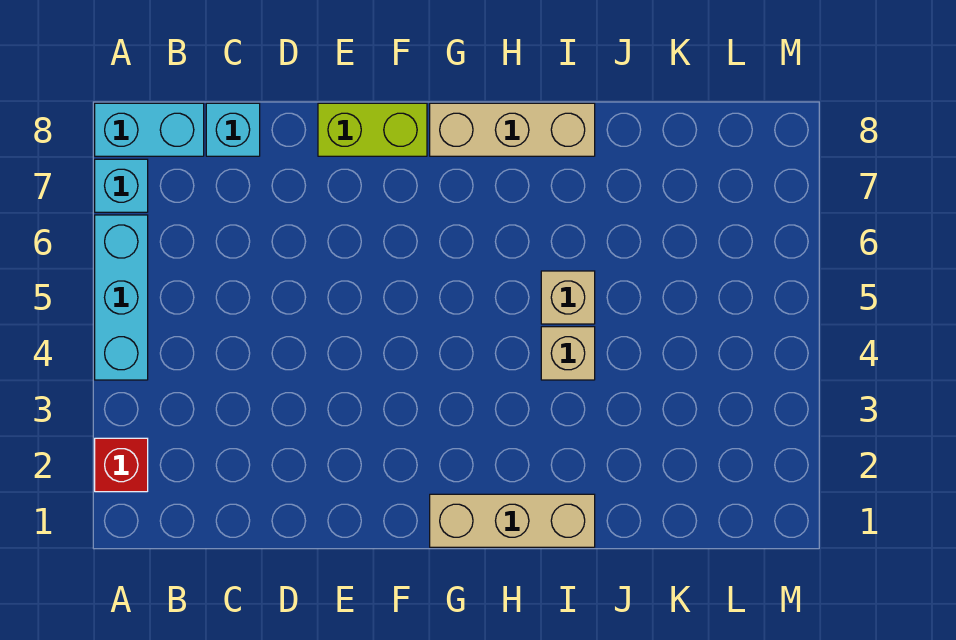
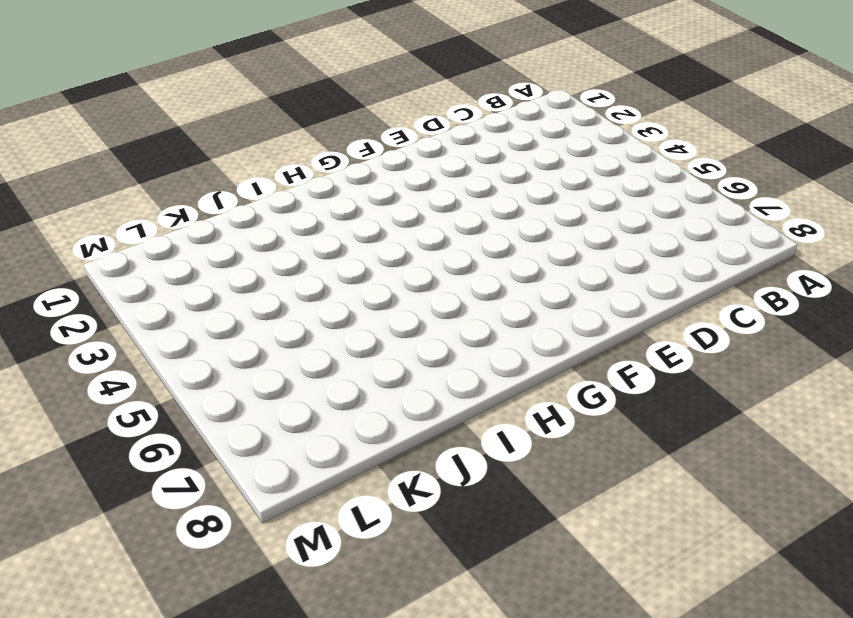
none -> red 1x1 brick [95,438,148,492]
none -> cyan 1x3 brick [95,215,148,380]

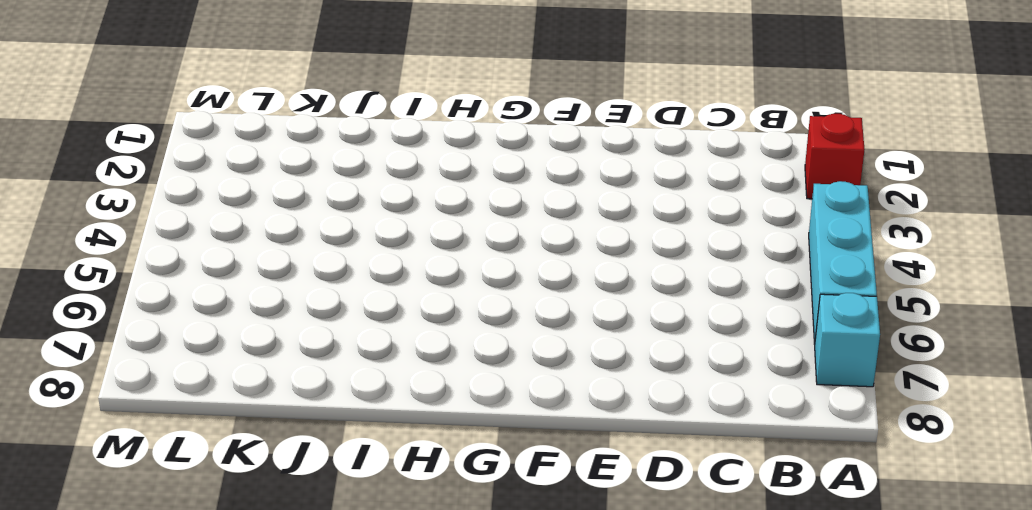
none -> cyan 1x2 brick [95,103,204,156]
none -> cyan 1x1 brick [206,103,260,156]

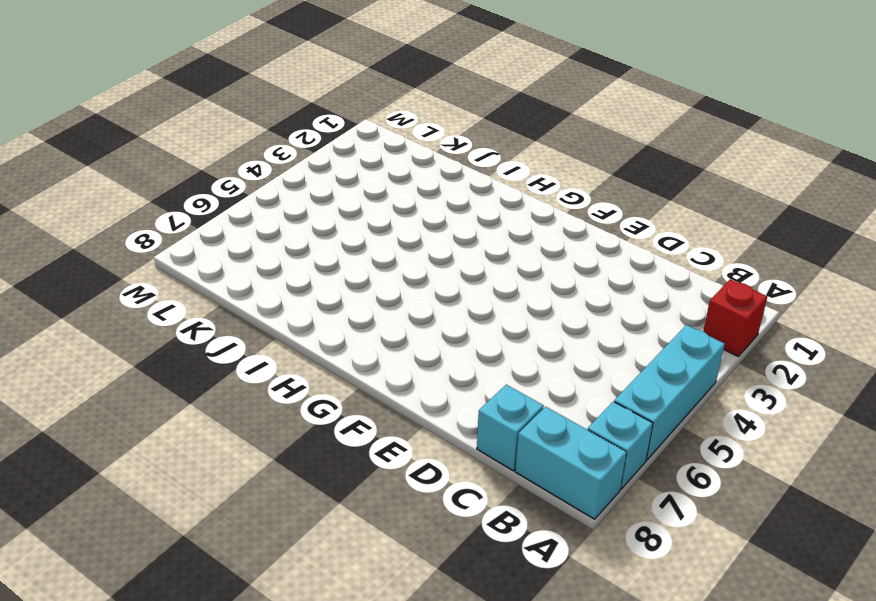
none -> lime 1x2 brick [318,103,427,156]
none -> tan 1x3 brick [430,494,595,547]

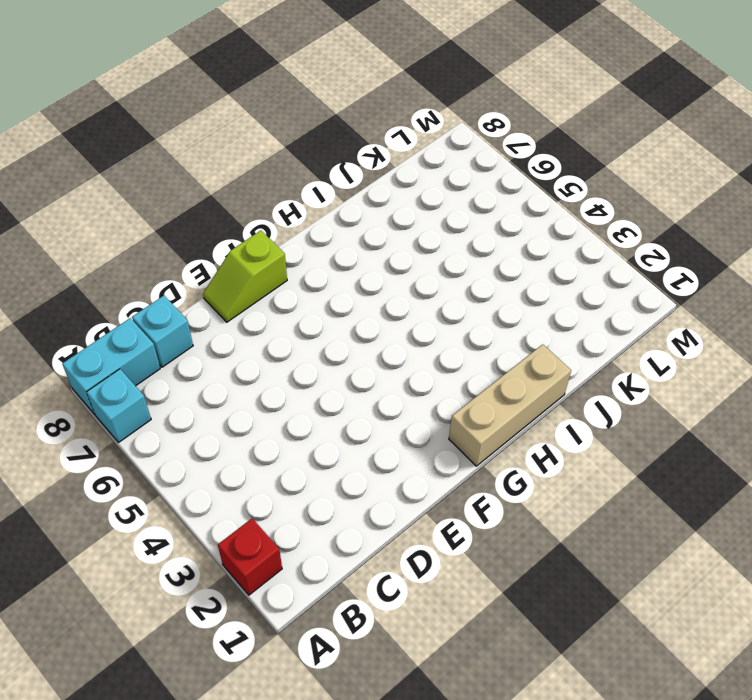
lime 1x2 slope [203,230,287,322] -> lime 1x2 brick [318,103,427,156]
none -> cyan 1x3 brick [95,215,148,380]
none -> tan 1x3 brick [430,103,595,156]

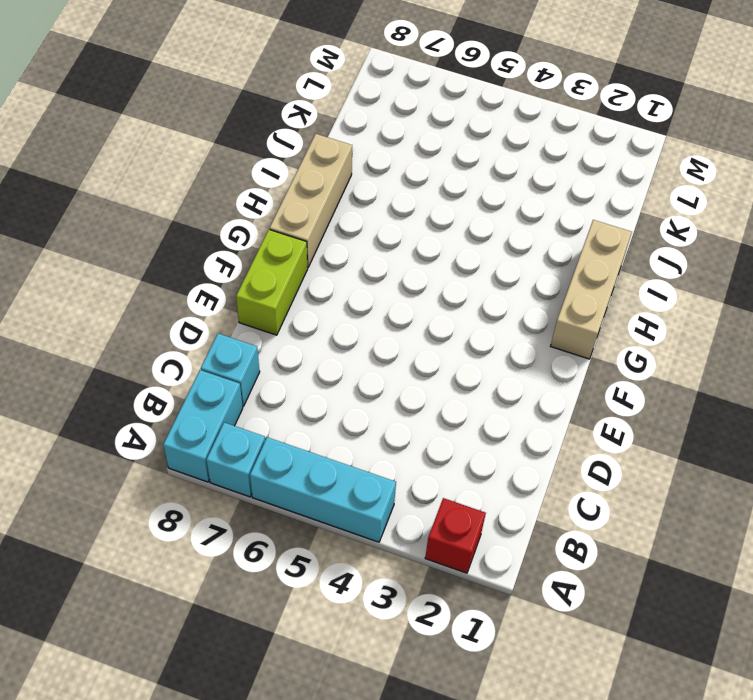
none -> tan 1x1 brick [541,327,595,380]
none -> tan 1x1 brick [541,271,595,324]

